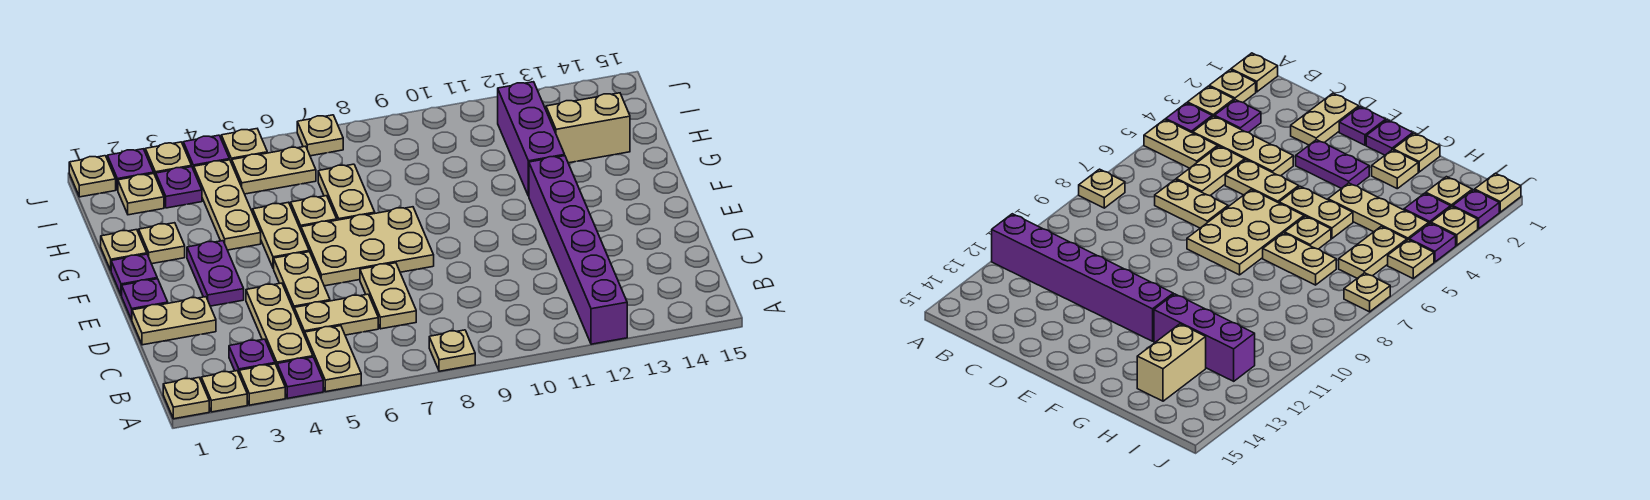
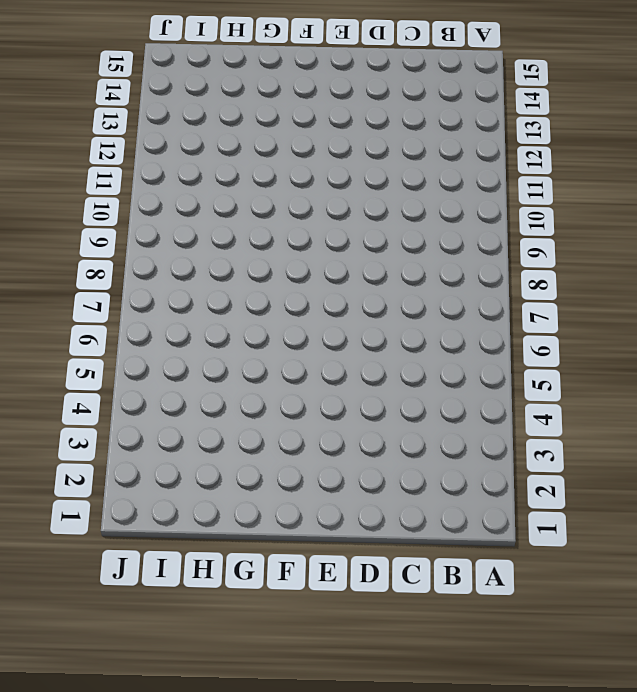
none -> tan 1x1 plate [163,378,209,419]
none -> tan 1x1 plate [201,371,247,412]
none -> tan 1x1 plate [239,364,285,405]
none -> purple 1x1 plate [277,357,323,398]

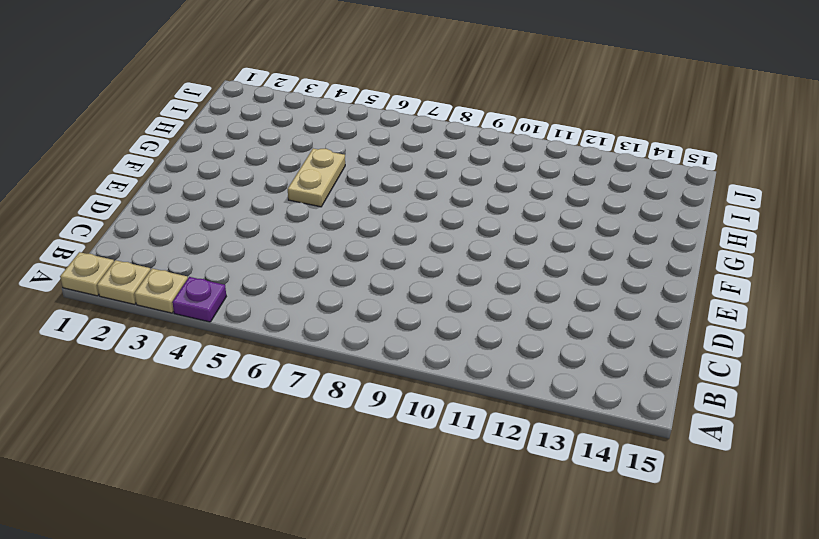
none -> tan 1x2 plate [305,326,361,392]
none -> tan 1x1 plate [429,330,475,371]
none -> purple 1x6 brick [529,156,627,344]
none -> purple 1x1 plate [229,339,275,373]

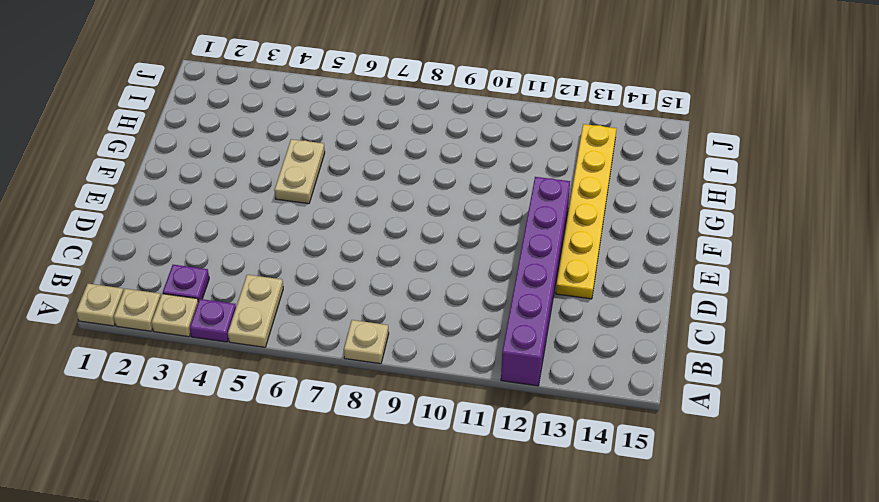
yellow 1x6 plate [556,124,617,299] -> tan 1x2 brick [546,93,630,163]
none -> tan 1x3 plate [246,283,313,366]
none -> tan 1x2 plate [294,294,378,336]
none -> tan 1x2 plate [360,263,416,329]
none -> tan 1x2 plate [132,297,216,345]

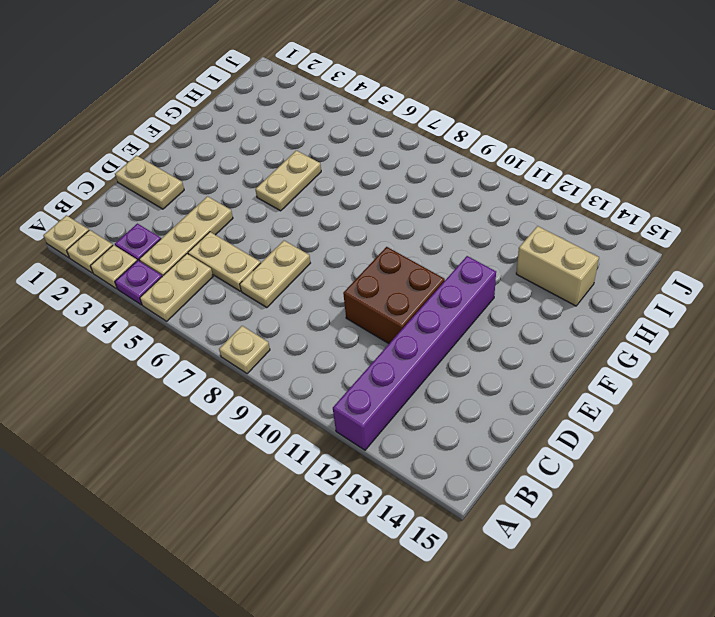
brown 2x2 brick [343,247,445,344] -> none
none -> tan 1x2 plate [274,252,330,310]
none -> purple 1x1 plate [122,279,168,320]
none -> purple 1x2 plate [187,241,244,306]
none -> tan 2x3 plate [301,207,434,286]

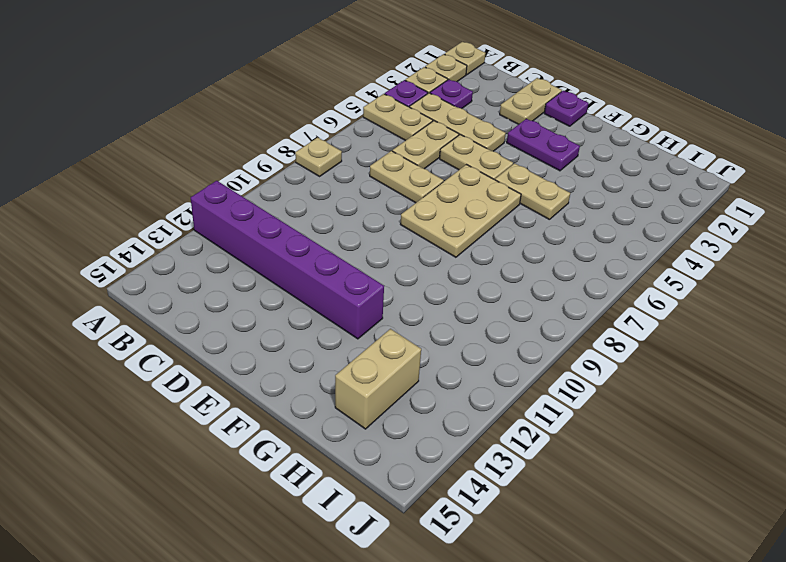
none -> purple 1x1 plate [111,254,157,296]
none -> tan 1x1 plate [101,230,147,270]
none -> tan 1x1 plate [139,223,185,264]
none -> tan 1x3 plate [194,160,261,250]

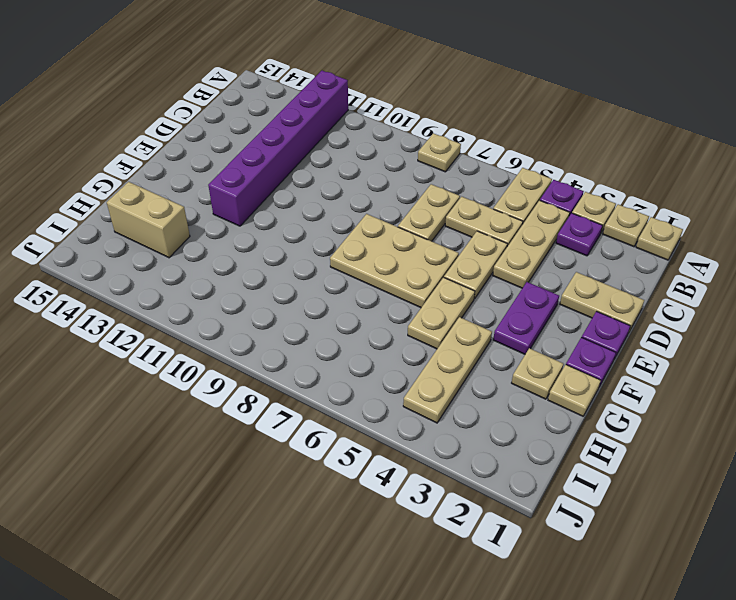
none -> tan 1x1 plate [291,196,337,230]
none -> tan 1x2 plate [318,164,375,220]
none -> purple 1x3 brick [498,82,565,196]
none -> tan 1x1 plate [118,173,164,215]

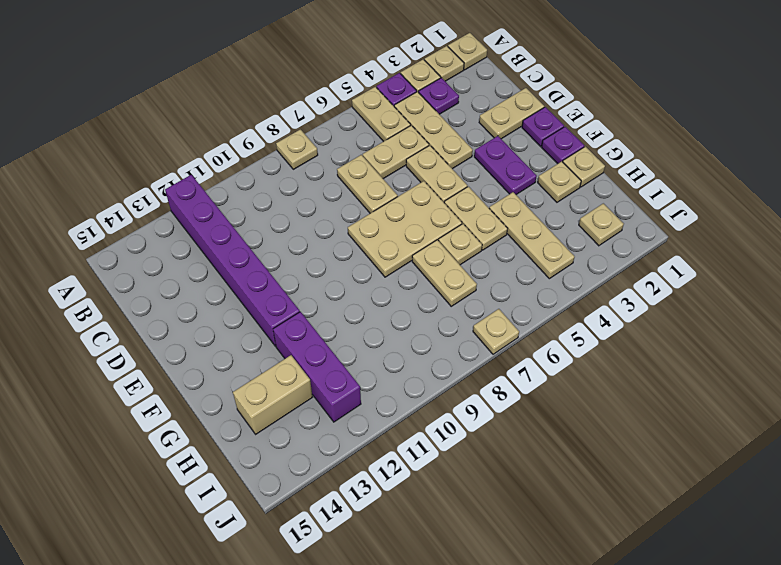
none -> purple 1x1 plate [156,167,202,208]
none -> tan 1x2 plate [232,146,316,194]
none -> tan 1x1 plate [69,156,116,197]
none -> purple 1x1 plate [107,149,154,190]

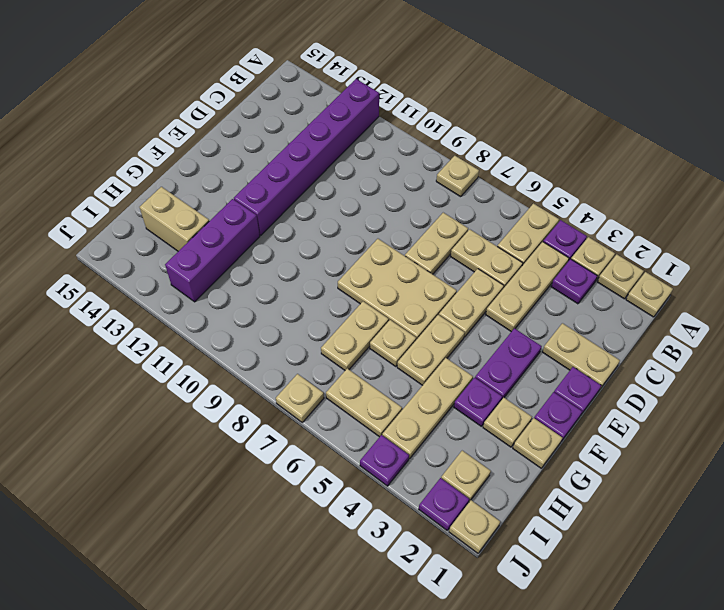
purple 1x1 plate [454,378,502,426] -> purple 1x1 plate moved to [156,167,202,208]
none -> tan 1x1 plate [145,142,191,177]
none -> tan 1x1 plate [221,129,267,163]

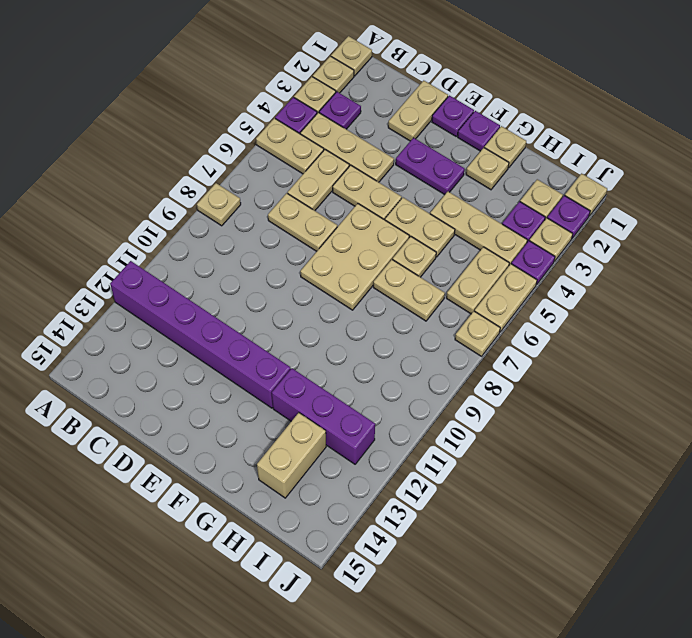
tan 1x2 plate [475,264,537,332] -> tan 1x1 plate [221,129,267,163]

